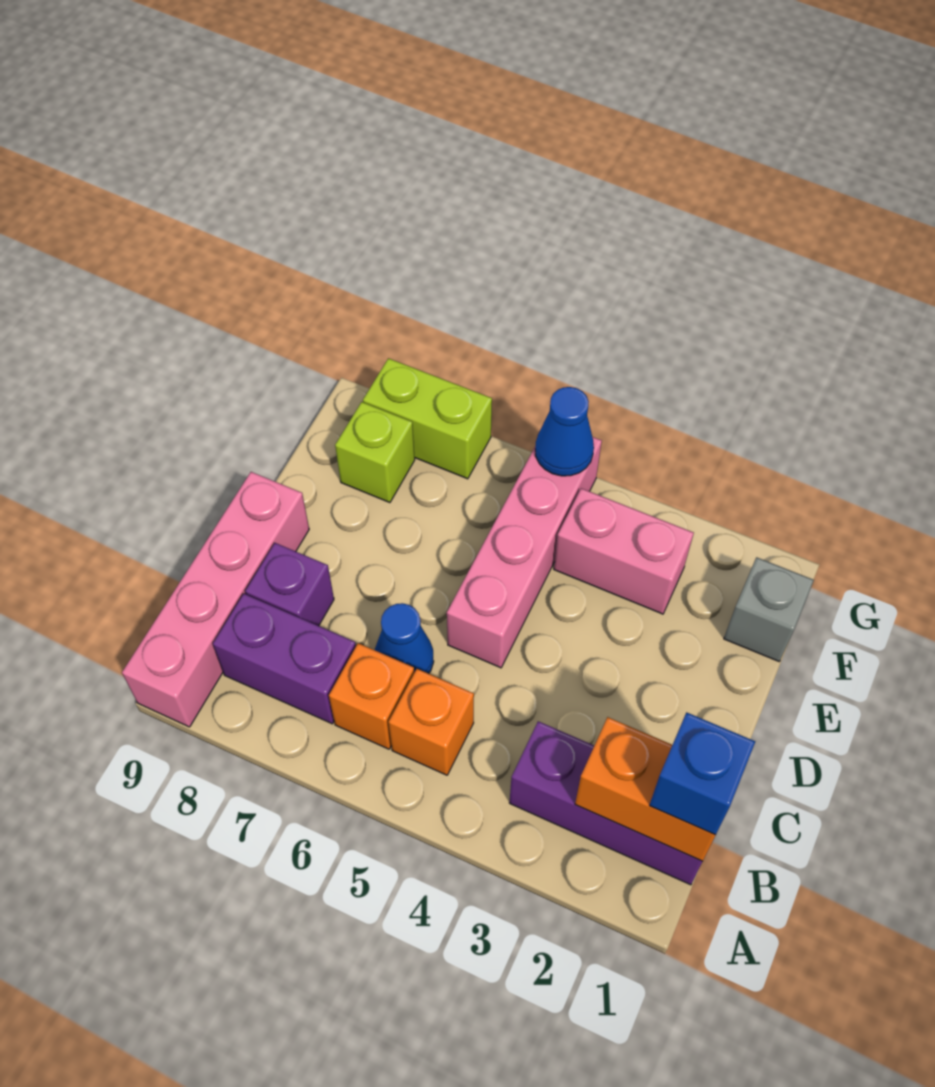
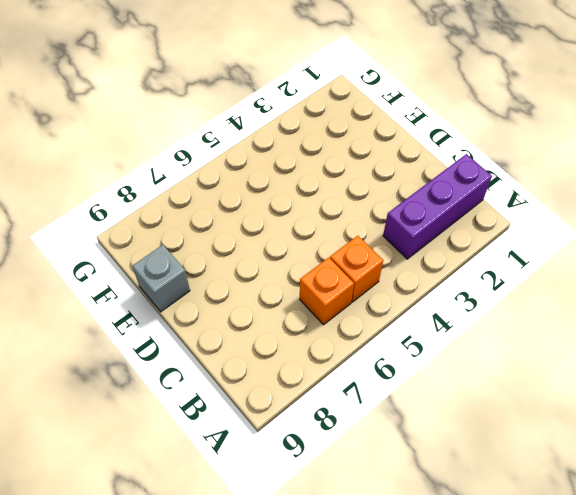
grey 1x1 brick [133,245,190,312] -> grey 1x1 brick moved to [724,557,814,661]
none -> pink 1x4 brick [122,472,309,727]
none -> purple 1x2 brick [213,594,356,724]
none -> blue 1x1 cone [375,603,434,674]

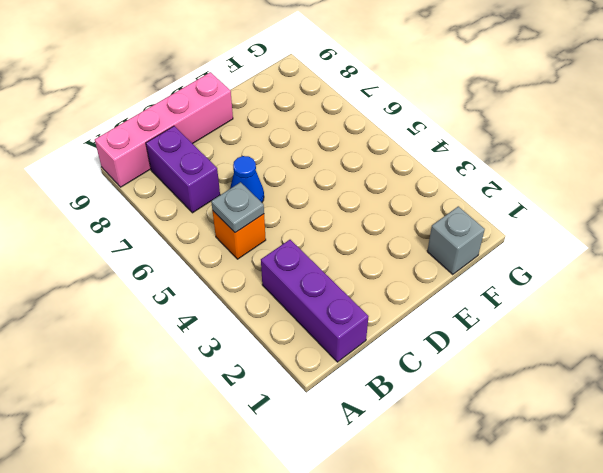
grey 1x1 plate [211,182,264,233] -> none
none -> orange 1x1 brick [329,643,414,749]
none -> purple 1x1 brick [245,543,334,626]
none -> pink 1x4 brick [447,437,602,668]

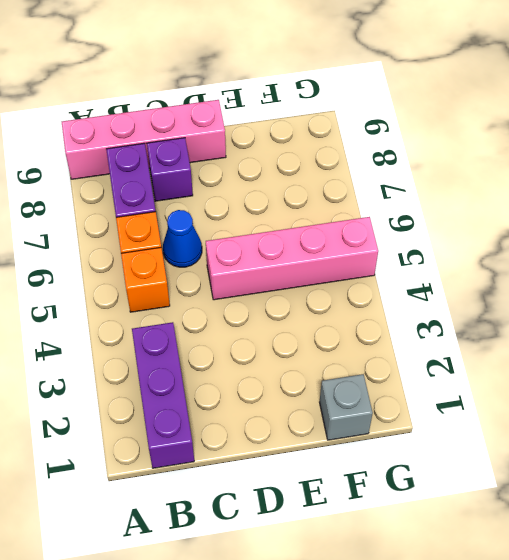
none -> pink 1x2 brick [554,488,694,614]
none -> lime 1x1 brick [335,402,415,503]
none -> lime 1x2 brick [363,358,492,479]

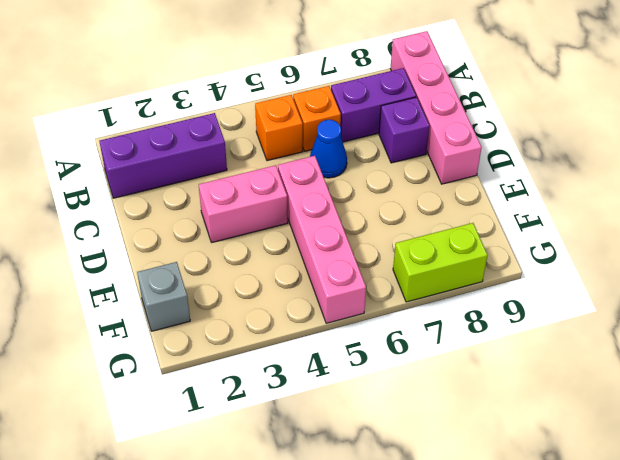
pink 1x2 brick [199,165,288,243] -> pink 1x2 brick moved to [554,488,694,614]
none -> lime 1x1 brick [335,402,415,503]
none -> orange 1x2 brick [575,717,715,861]
none -> blue 1x1 cone [535,387,594,476]

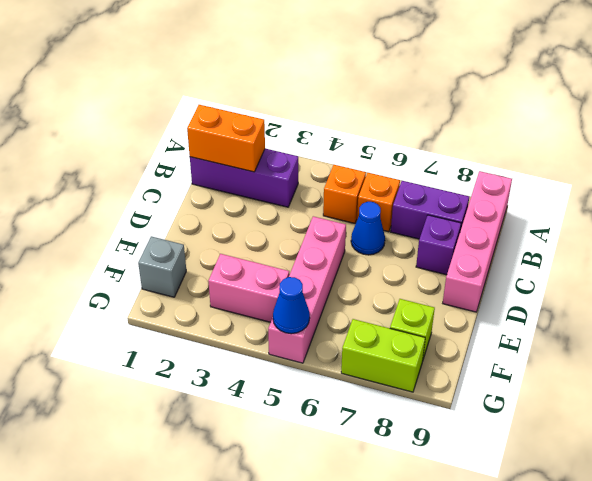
none -> blue 1x1 brick [649,712,755,835]

